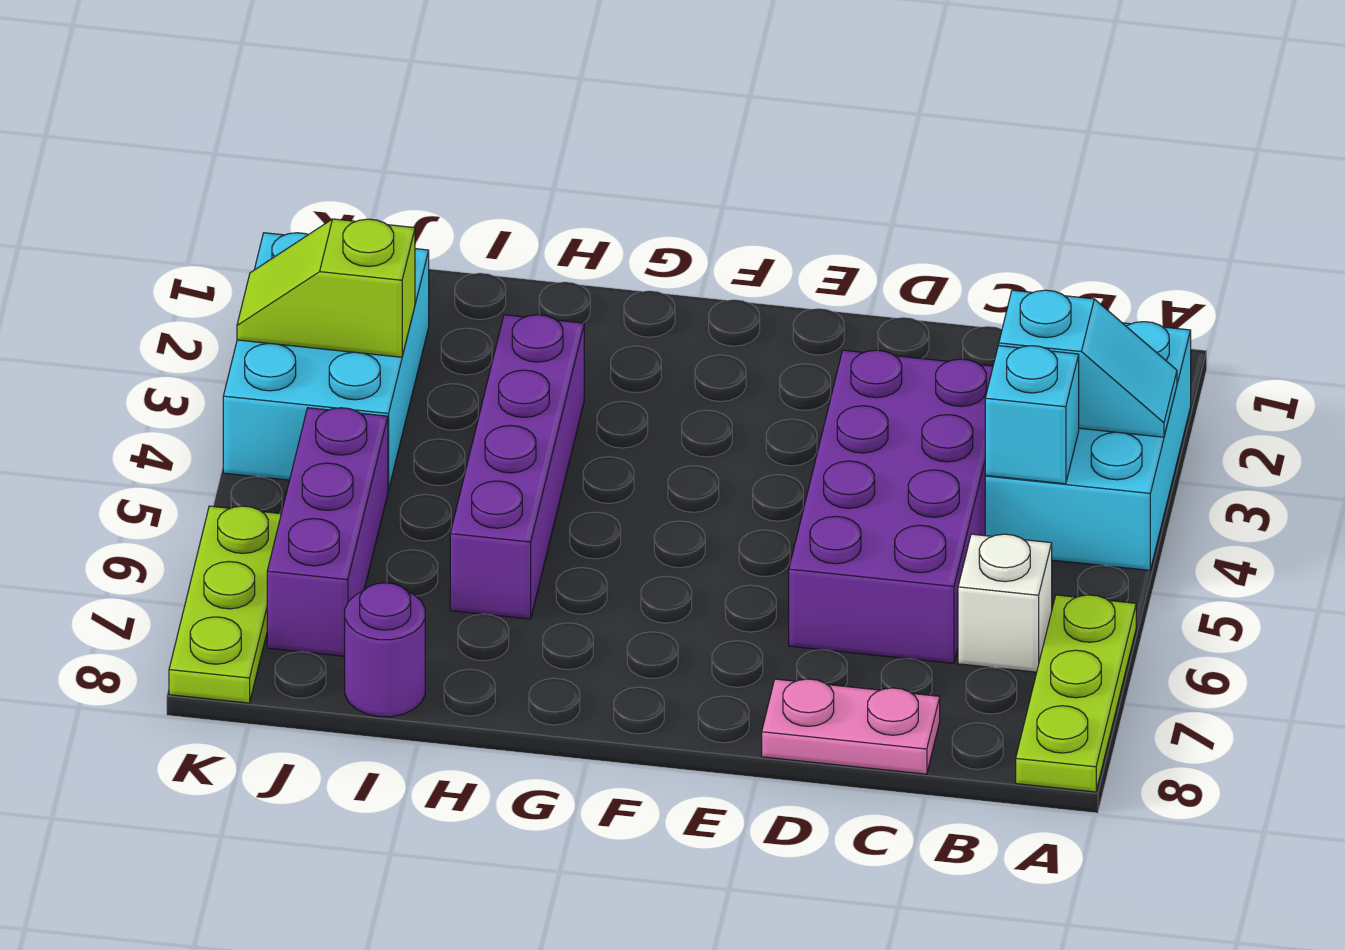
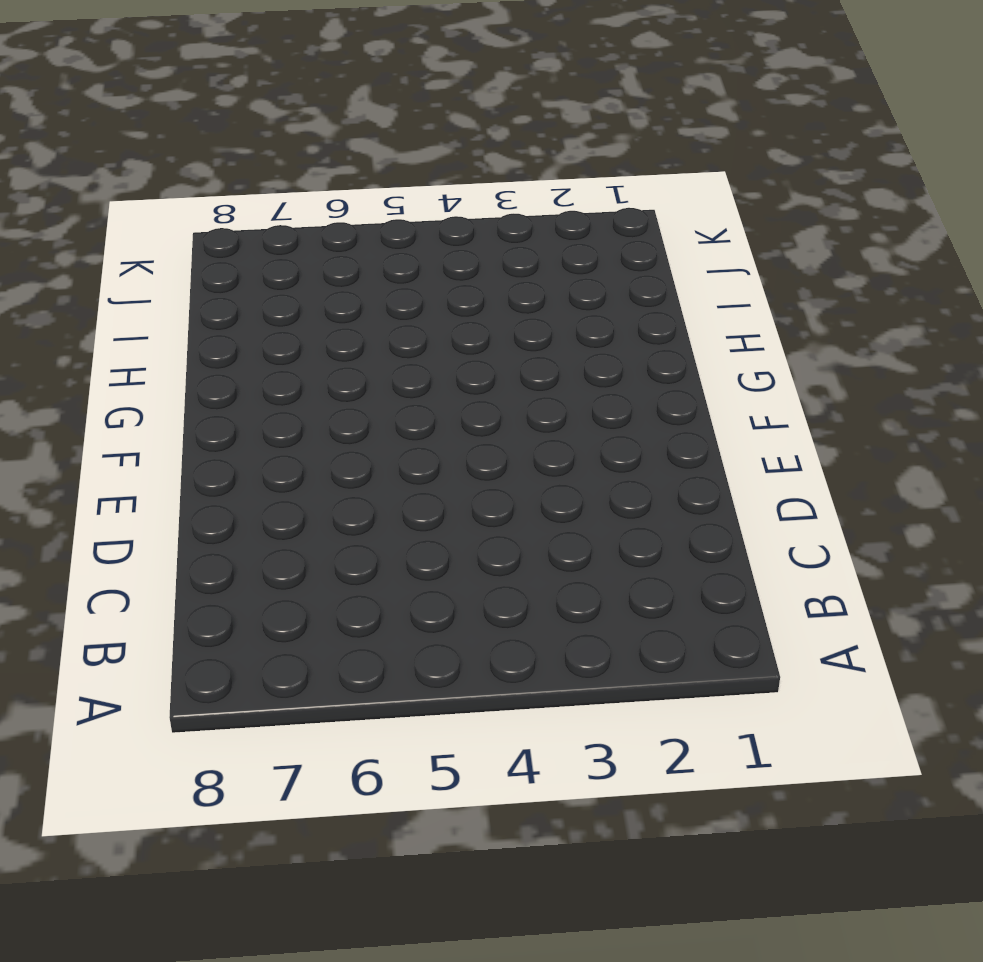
none -> cyan 2x3 brick [985,322,1191,570]
none -> lime 1x3 plate [1016,595,1136,792]
none -> white 1x1 brick [958,534,1052,672]

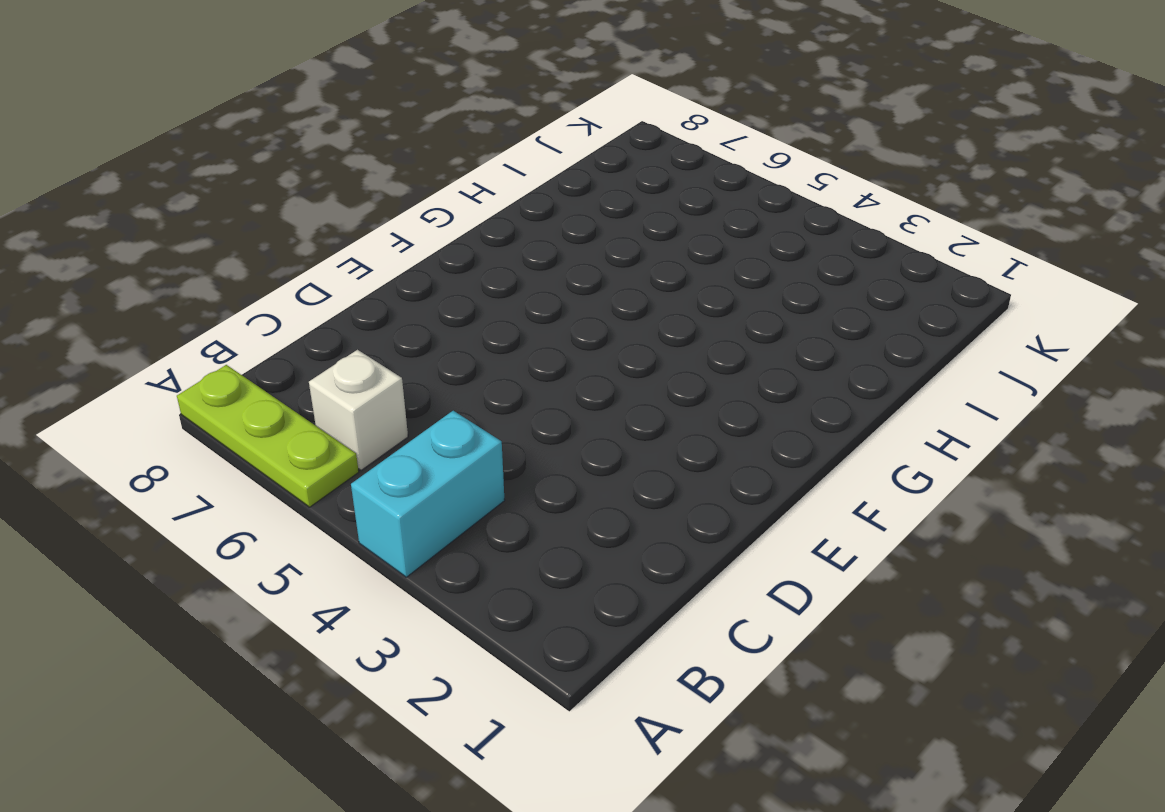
cyan 1x2 brick [351,411,505,577] -> cyan 2x3 brick [985,322,1191,570]
none -> purple 2x4 brick [789,350,993,663]
none -> pink 1x2 plate [762,679,940,774]
none -> purple 1x4 brick [450,315,584,619]

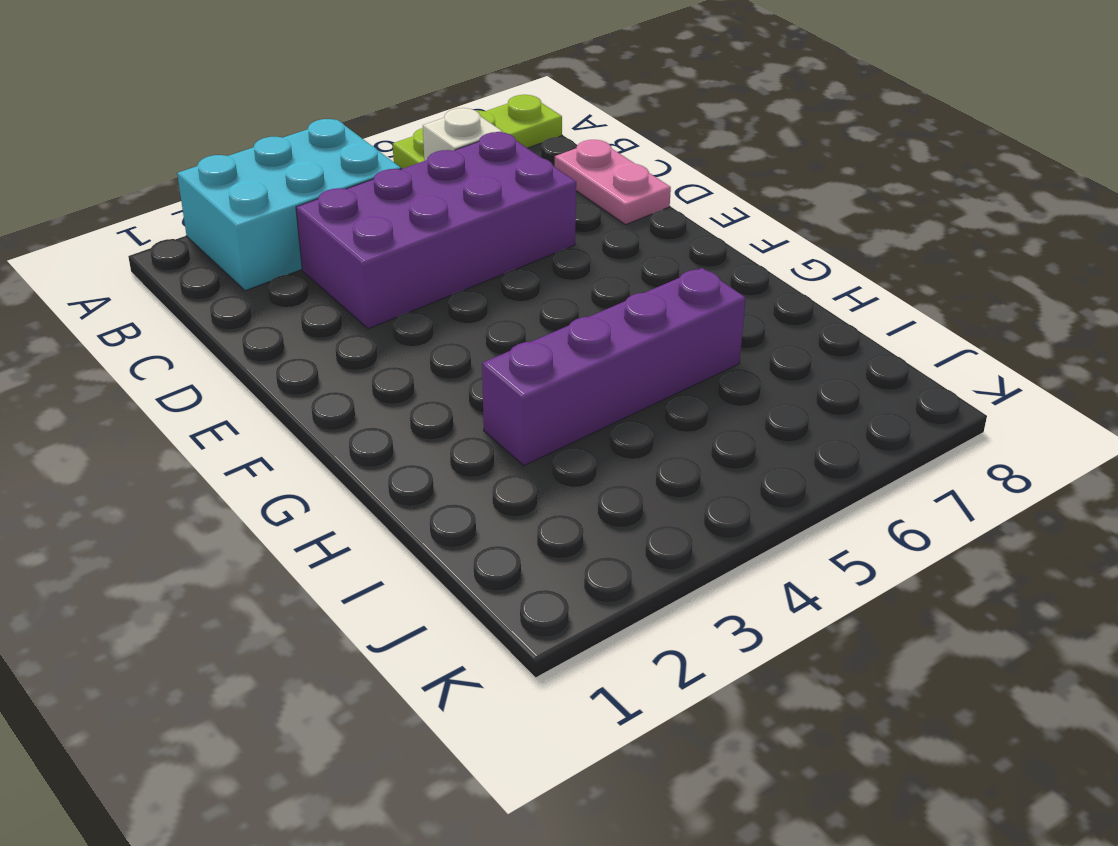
none -> purple 1x1 round brick [345,583,425,717]
none -> cyan 2x3 brick [223,233,429,490]
none -> purple 1x3 brick [267,408,388,656]

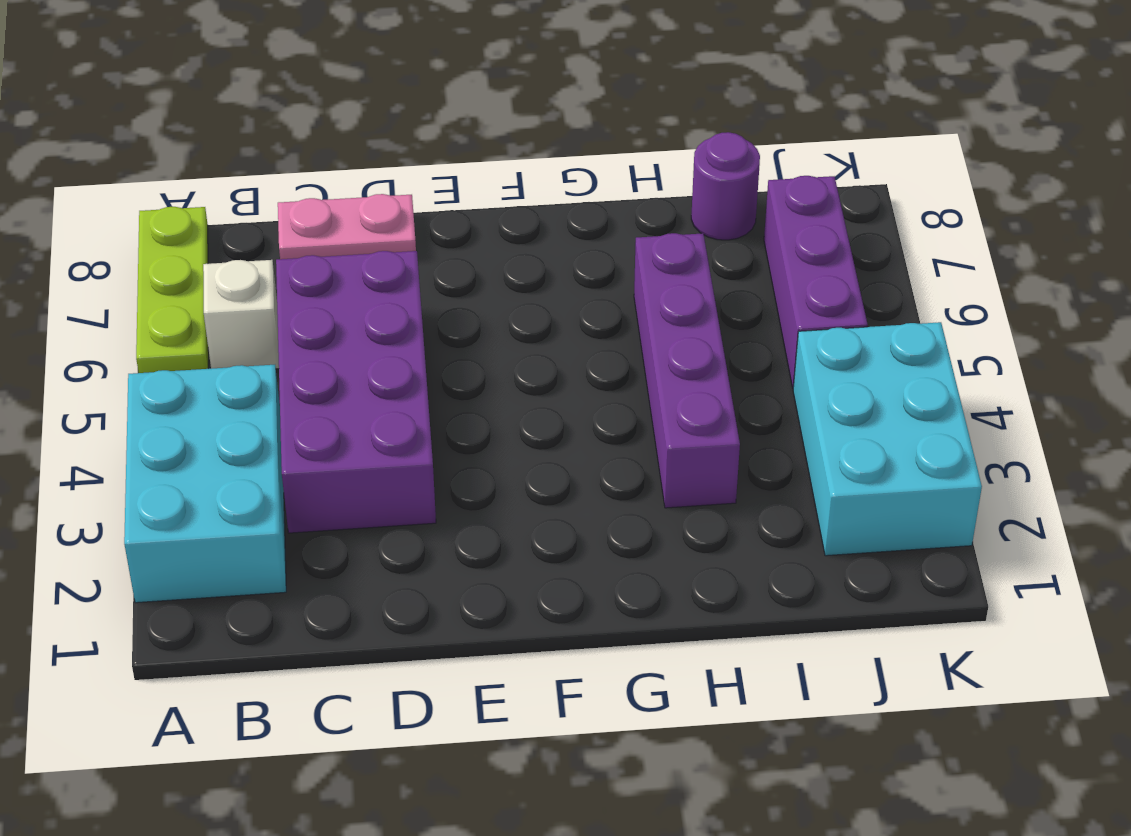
none -> lime 1x3 plate [169,506,281,703]
none -> cyan 1x2 slope [999,290,1177,437]
none -> cyan 1x1 brick [985,346,1079,484]

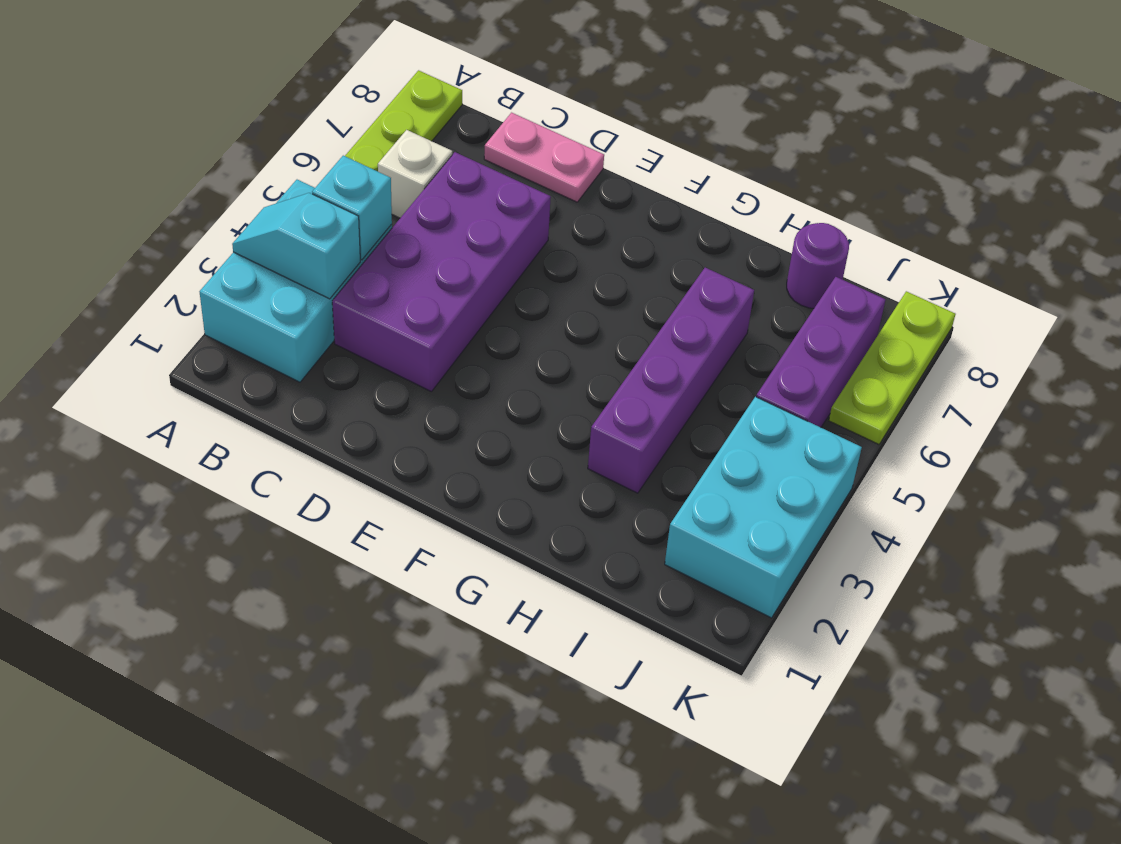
none -> lime 1x2 slope [237,219,415,357]

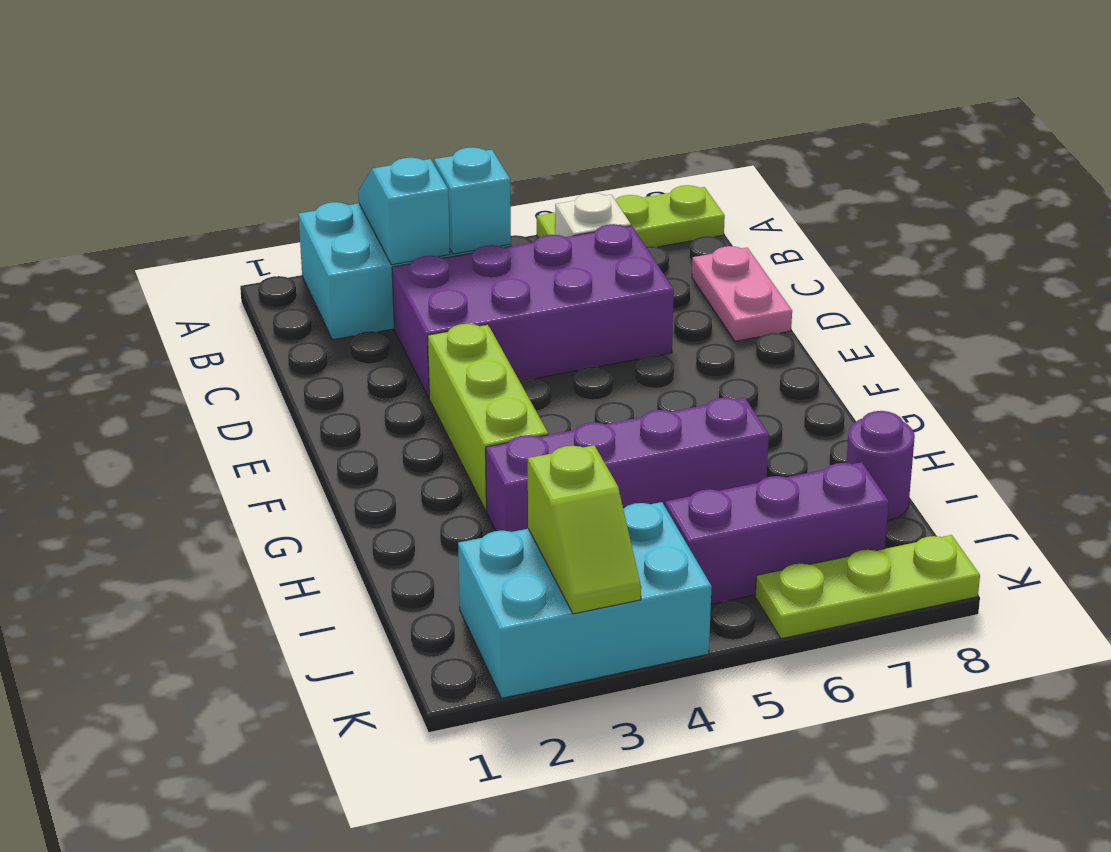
lime 1x3 brick [428,324,548,511] -> none

